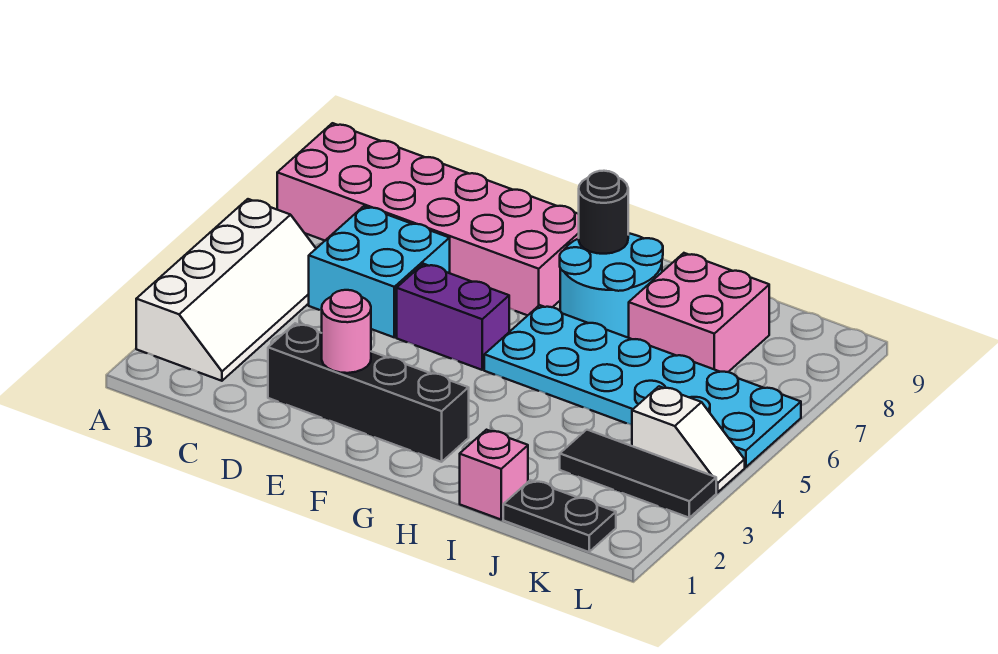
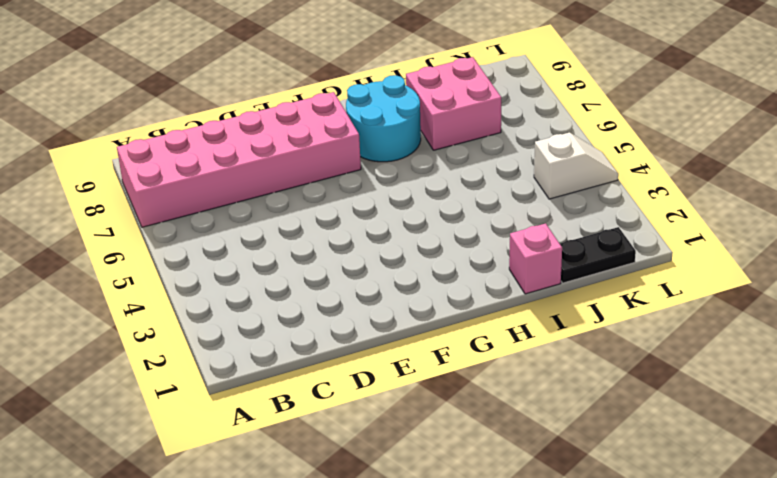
none -> white 2x4 slope [136,199,316,381]
none -> cyan 2x2 brick [309,206,450,337]
none -> black 1x4 brick [268,323,469,462]

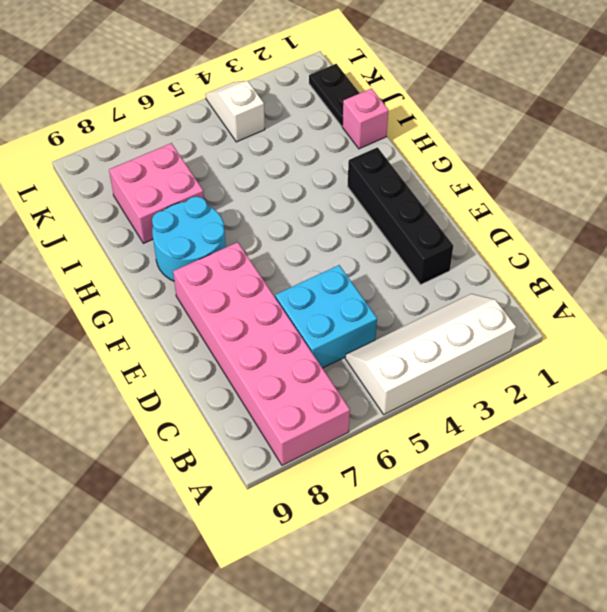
none -> purple 1x2 brick [397,264,509,370]
none -> cyan 2x6 plate [484,305,801,467]
none -> black 1x3 tile [560,430,716,518]

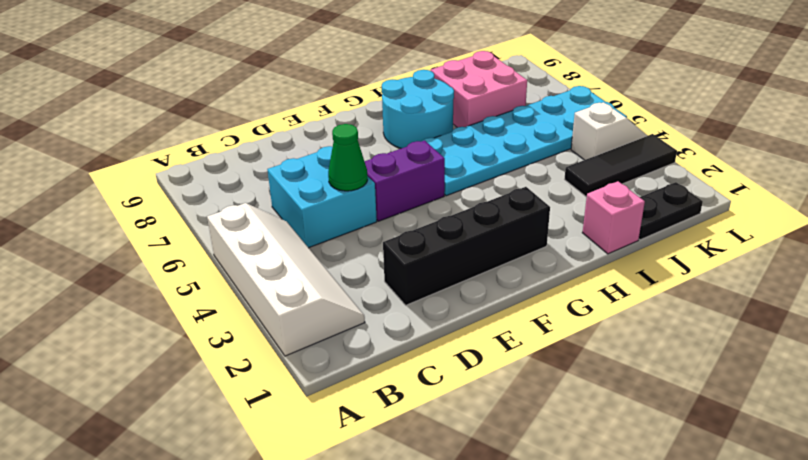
green 1x1 cone [328,124,368,191] -> none
none -> pink 2x6 brick [277,123,579,315]
none -> pink 1x1 round brick [322,290,371,373]
none -> black 1x1 round brick [579,171,628,254]

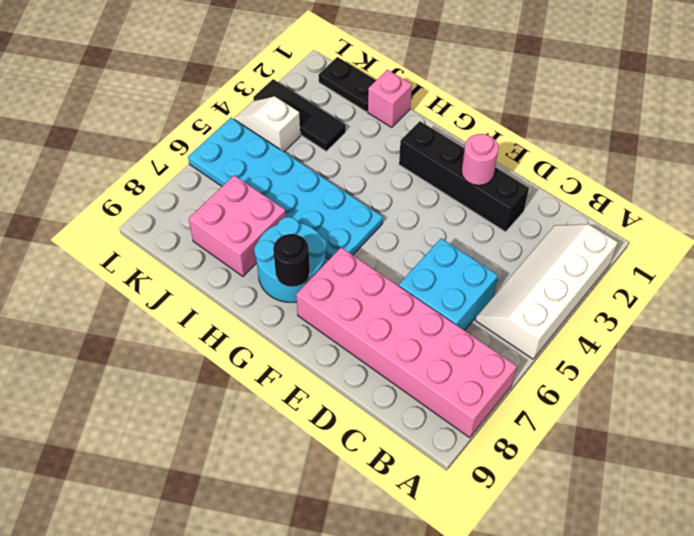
none -> purple 1x2 brick [397,264,509,370]

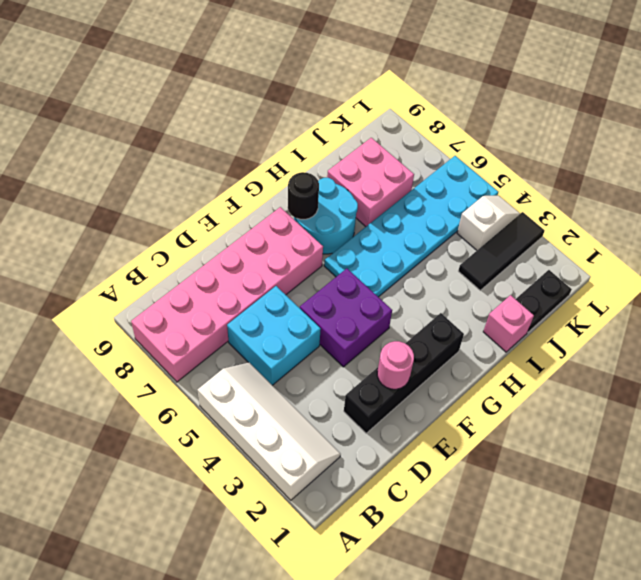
purple 2x2 brick [300,269,392,367] -> purple 1x2 brick [397,264,509,370]

